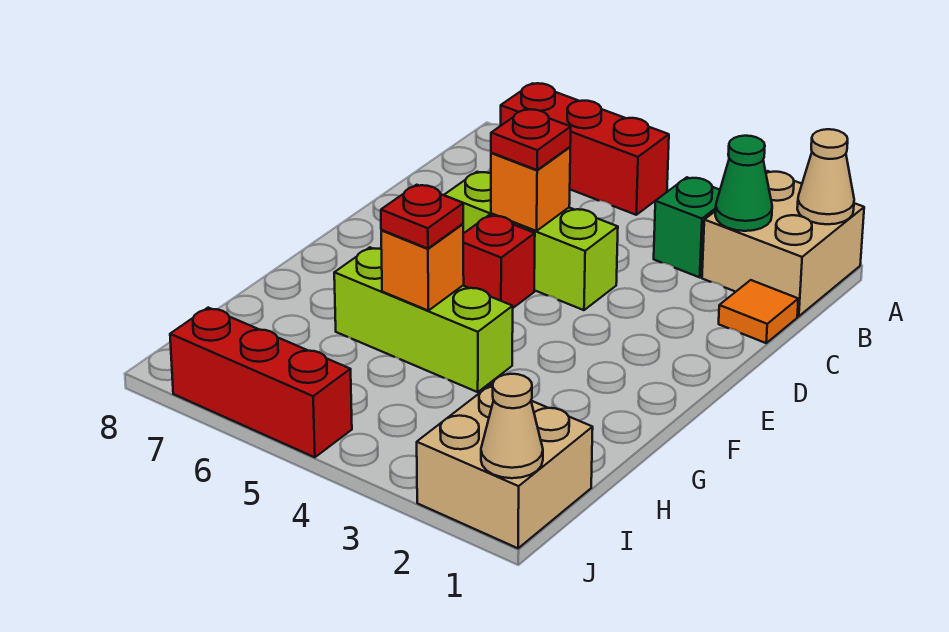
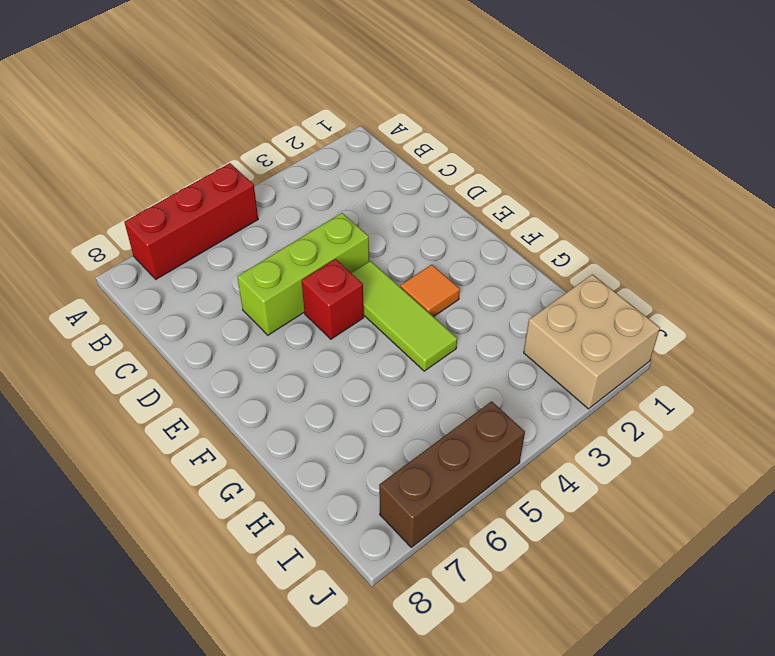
lime 1x3 tile [352,261,457,371] -> lime 1x3 brick [334,247,513,392]
orange 1x1 tile [400,265,460,317] -> orange 1x1 tile moved to [719,280,798,343]
brown 1x3 brick [379,401,525,547] -> red 1x3 brick [170,308,352,457]
none -> tan 2x2 brick [702,171,864,316]
none -> green 1x1 brick [654,177,720,277]
none -> tan 1x1 cone [797,129,854,224]

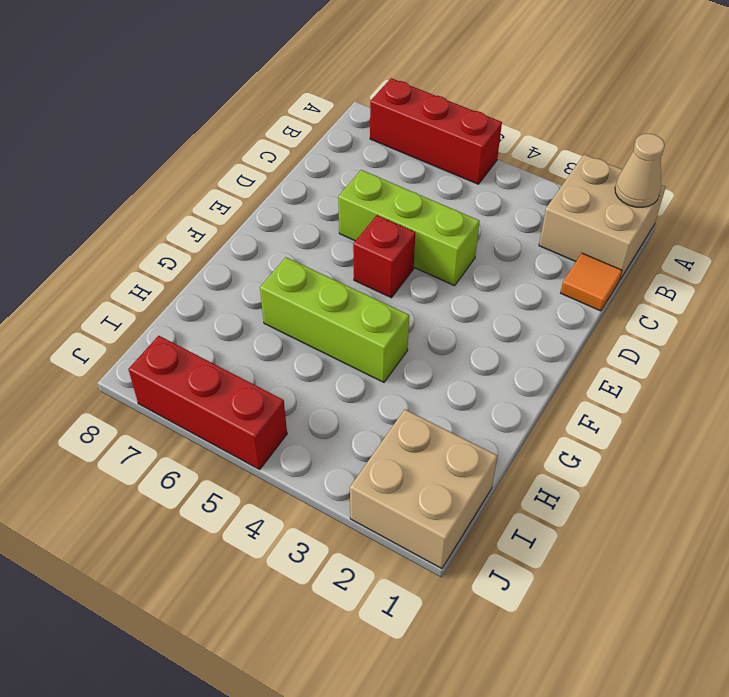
none -> green 1x1 brick [654,177,720,277]
none -> green 1x1 cone [715,136,772,231]
none -> orange 1x1 brick [491,147,570,231]

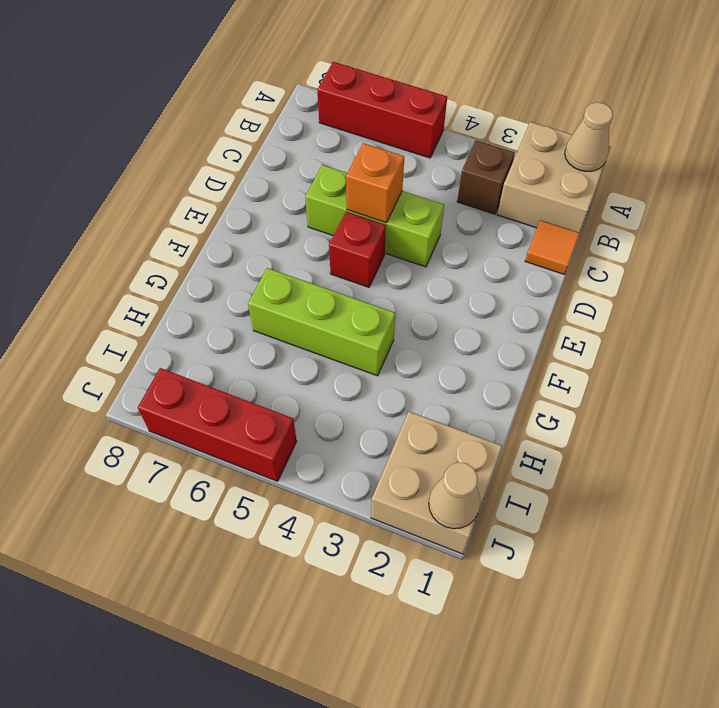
brown 1x1 brick [457,140,515,214] -> green 1x1 brick [654,177,720,277]
none -> green 1x1 cone [715,136,772,231]
none -> orange 1x1 brick [381,224,464,311]
none -> red 1x1 plate [491,109,571,170]

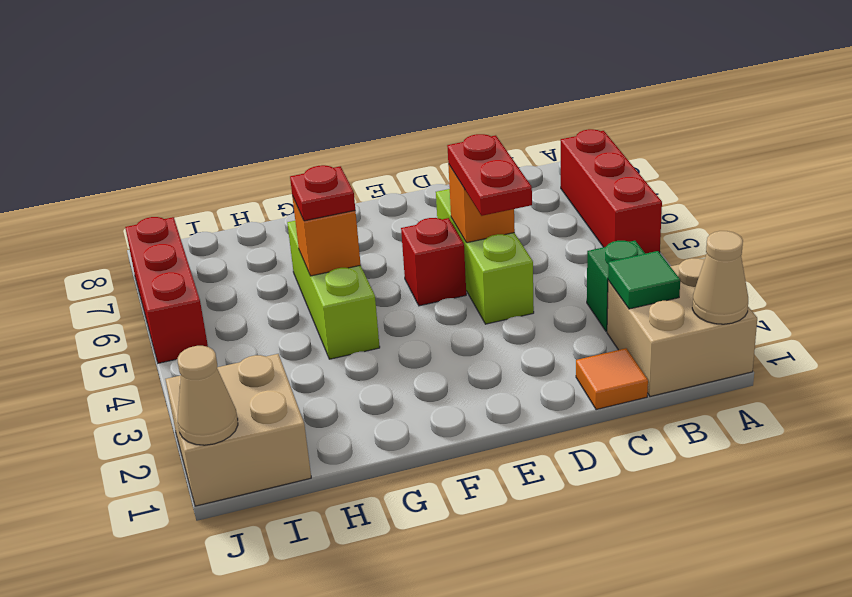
green 1x1 tile [608,251,680,309] -> green 1x1 cone [715,136,772,231]
red 1x2 plate [447,134,532,216] -> red 1x1 plate [491,109,571,170]

